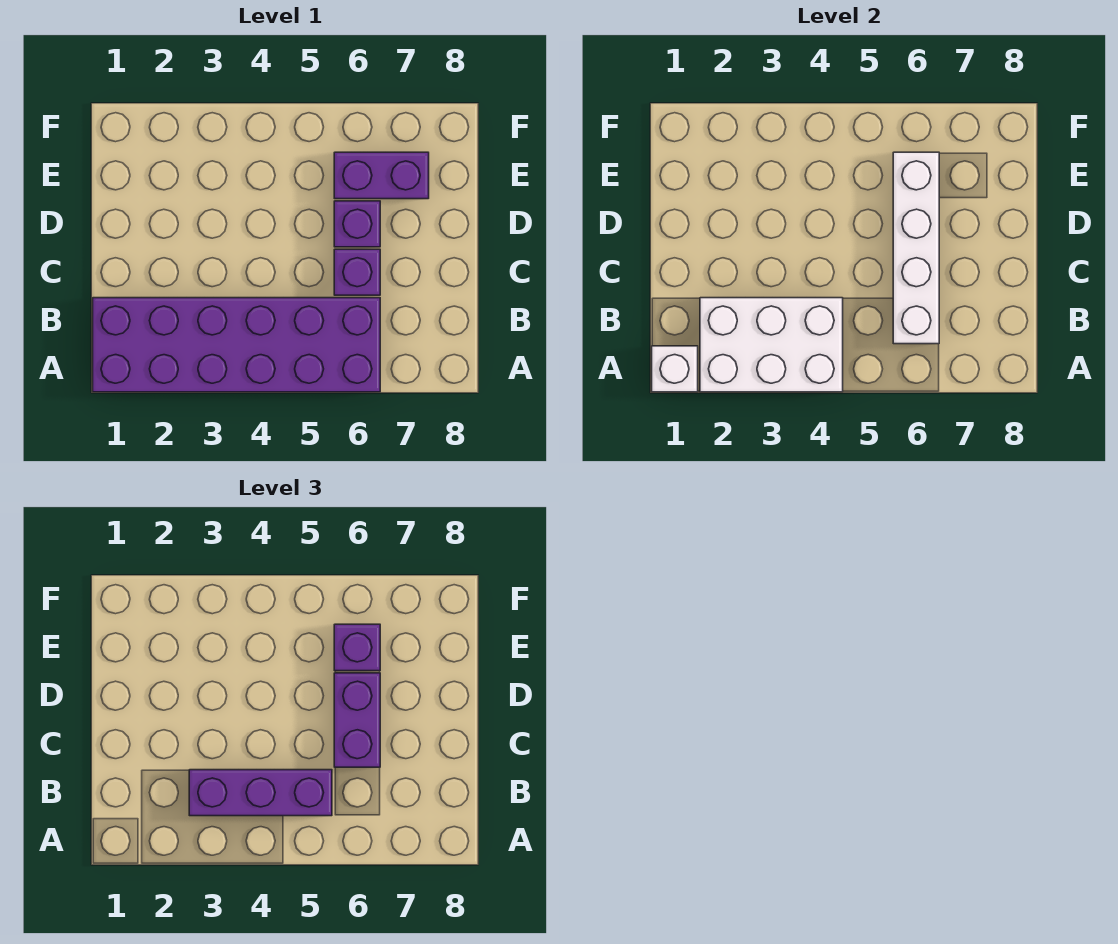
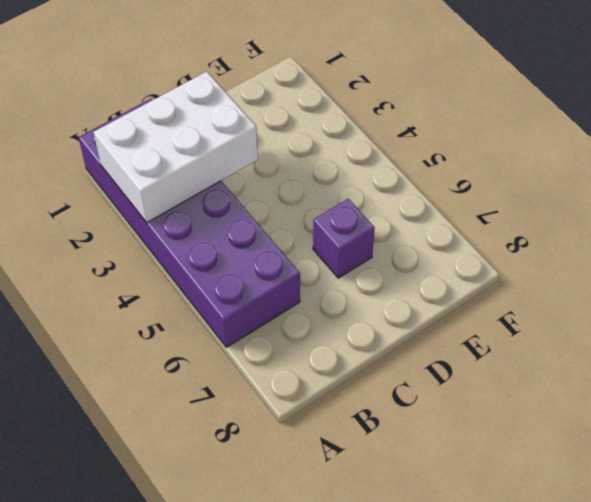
white 2x3 brick [93,72,258,223] -> white 2x3 brick turned to [700,298,843,392]
none -> purple 1x1 brick [334,249,380,295]
none -> purple 1x2 brick [334,152,429,199]

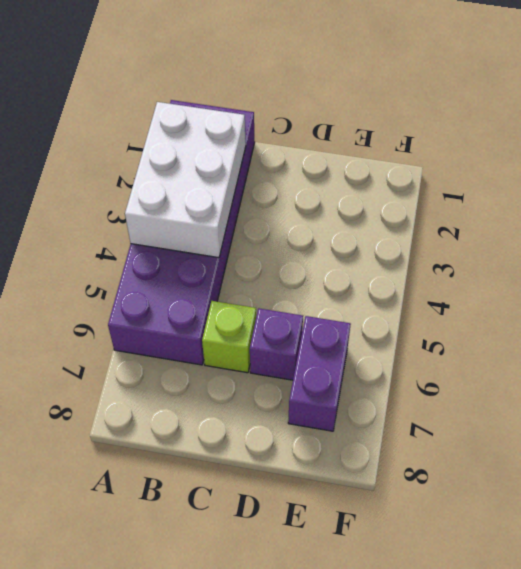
lime 1x1 brick [202,301,256,373] -> purple 1x1 brick [334,249,380,295]
none -> white 1x1 brick [652,346,698,392]
none -> white 1x4 brick [893,152,939,344]

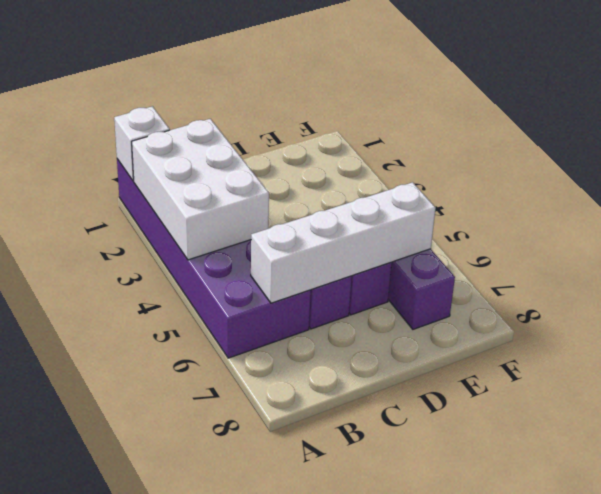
none -> purple 1x3 brick [189,770,332,816]
none -> purple 1x2 brick [334,673,380,767]

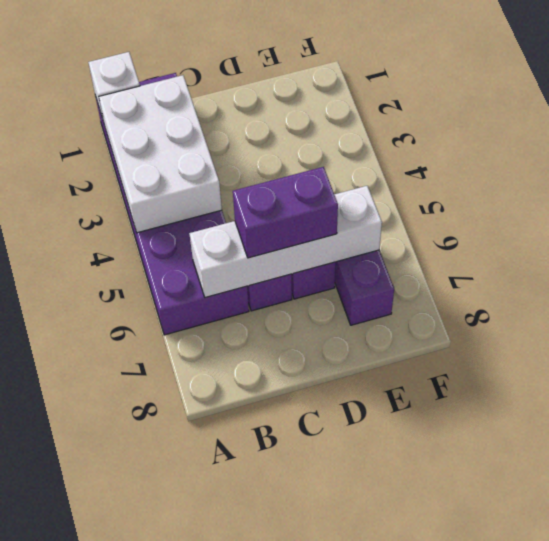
none -> purple 1x3 brick [189,770,332,816]
none -> purple 1x1 brick [334,624,380,671]

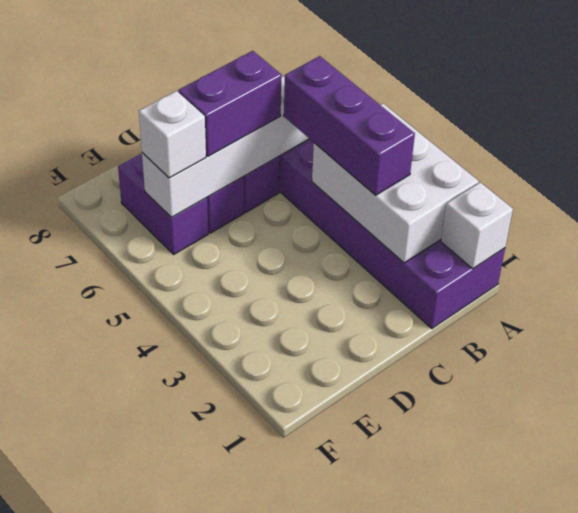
white 1x1 brick [139,91,206,178] -> purple 1x1 brick [334,624,380,671]

